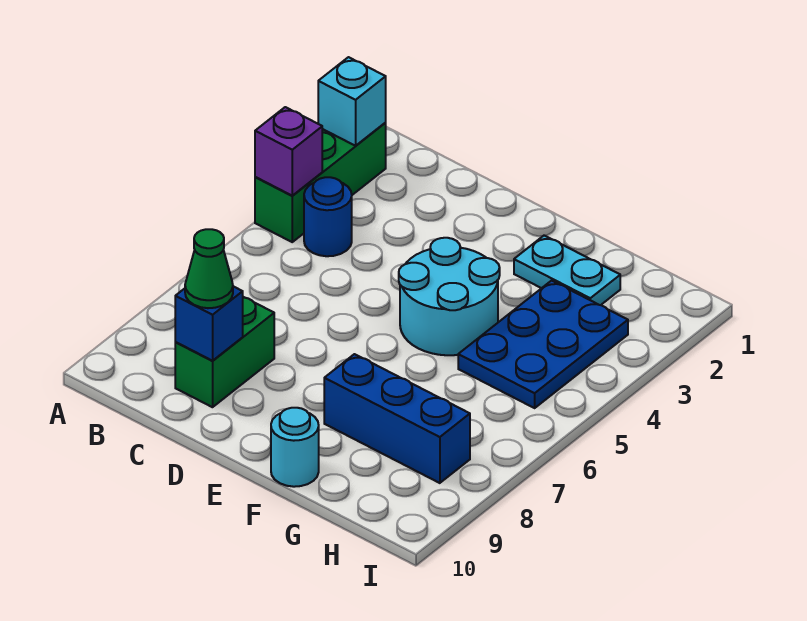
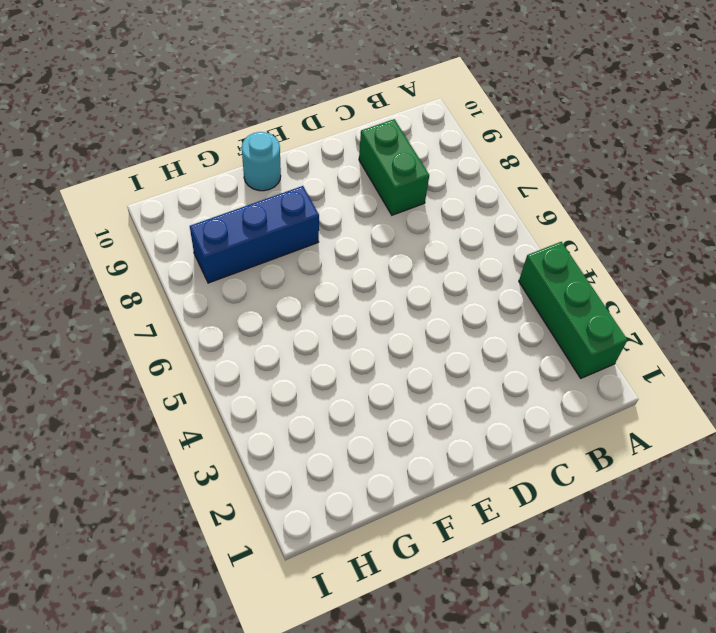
none -> blue 1x1 round brick [304,177,352,256]
none -> cyan 2x2 round brick [399,238,500,355]
none -> cyan 1x2 plate [514,236,620,305]

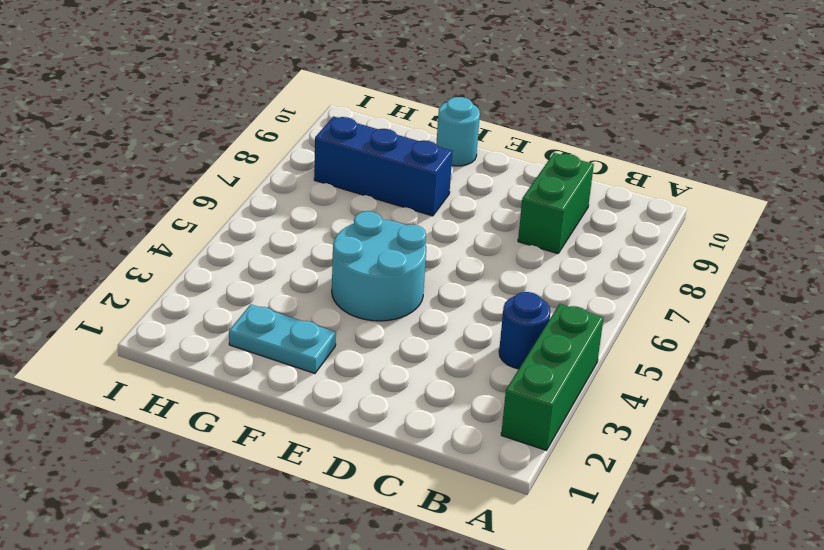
none -> blue 2x3 plate [458,281,628,408]
none -> cyan 1x1 brick [318,57,386,146]
none -> purple 1x1 brick [255,107,322,196]

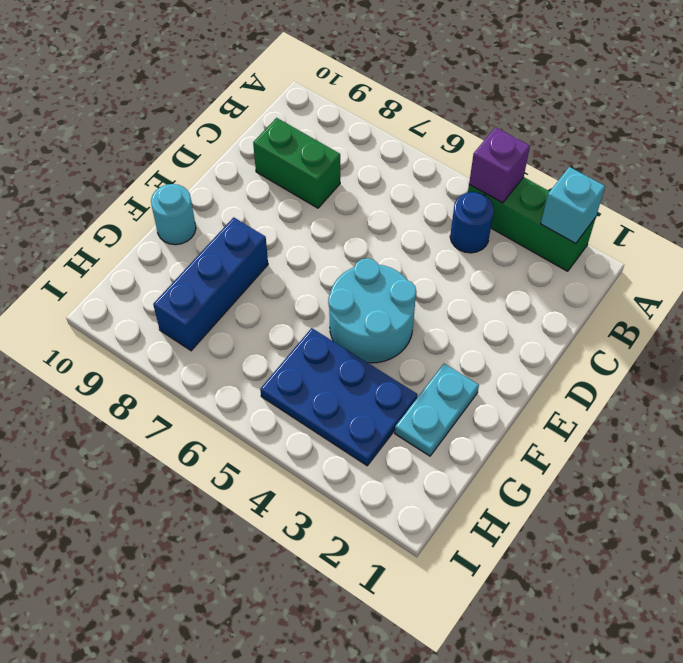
none -> blue 1x1 brick [175,286,243,361]
none -> green 1x1 cone [185,229,233,308]

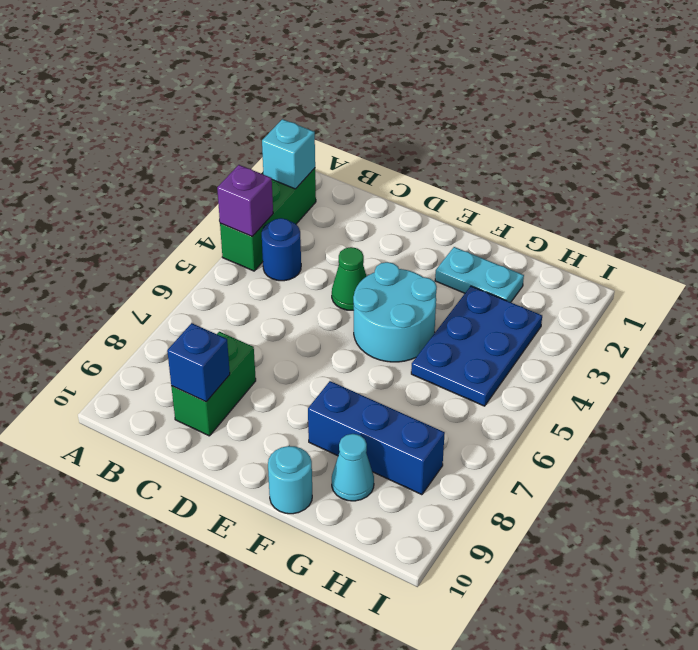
green 1x1 cone [332,247,367,310] -> green 1x1 cone moved to [185,229,233,308]
cyan 1x1 cone [332,434,374,501] -> none

